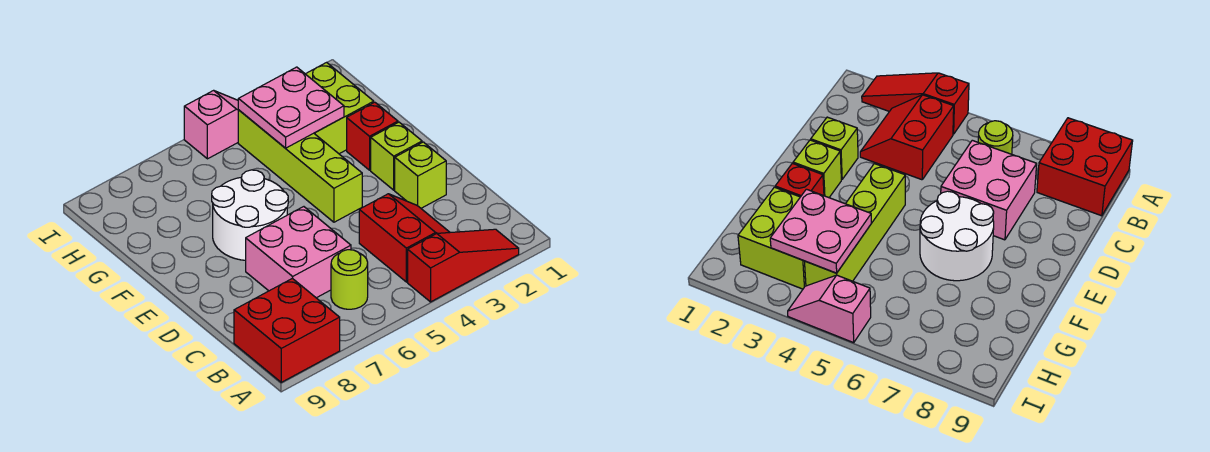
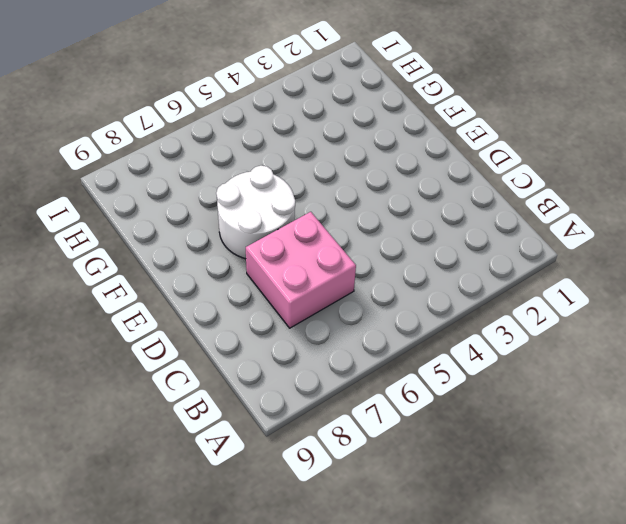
none -> red 1x3 slope [408,229,519,302]
none -> red 2x2 brick [234,278,340,382]
none -> red 2x2 slope [359,194,450,282]

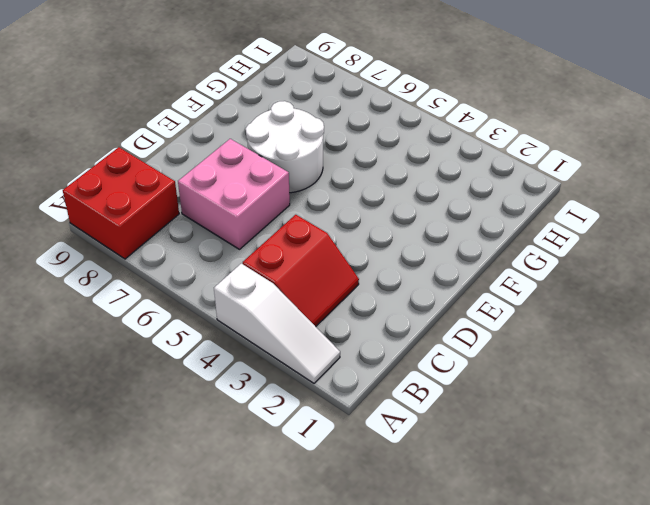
white 1x3 slope [214,264,340,383] -> red 1x3 slope [408,229,519,302]
none -> lime 1x1 round brick [331,250,368,309]
none -> lime 1x1 brick [395,142,446,208]
none -> lime 1x1 brick [371,122,422,190]

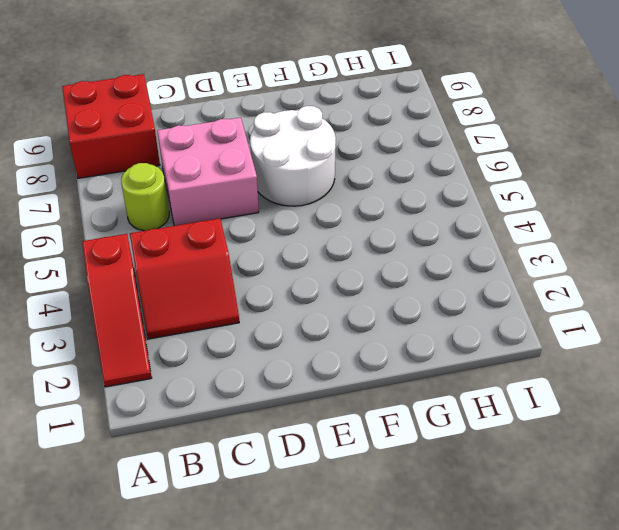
none -> lime 1x1 brick [395,142,446,208]
none -> lime 1x1 brick [371,122,422,190]
none -> lime 1x4 brick [238,110,362,222]

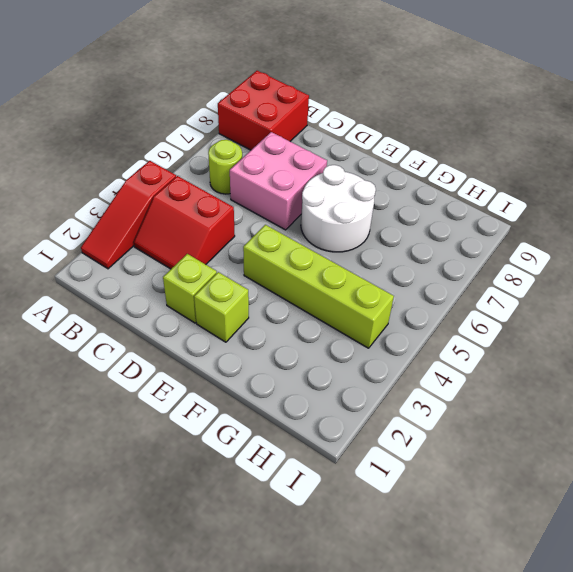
none -> red 1x1 brick [347,102,398,170]
none -> lime 2x2 brick [306,63,374,154]
none -> pink 1x2 slope [184,90,238,159]

